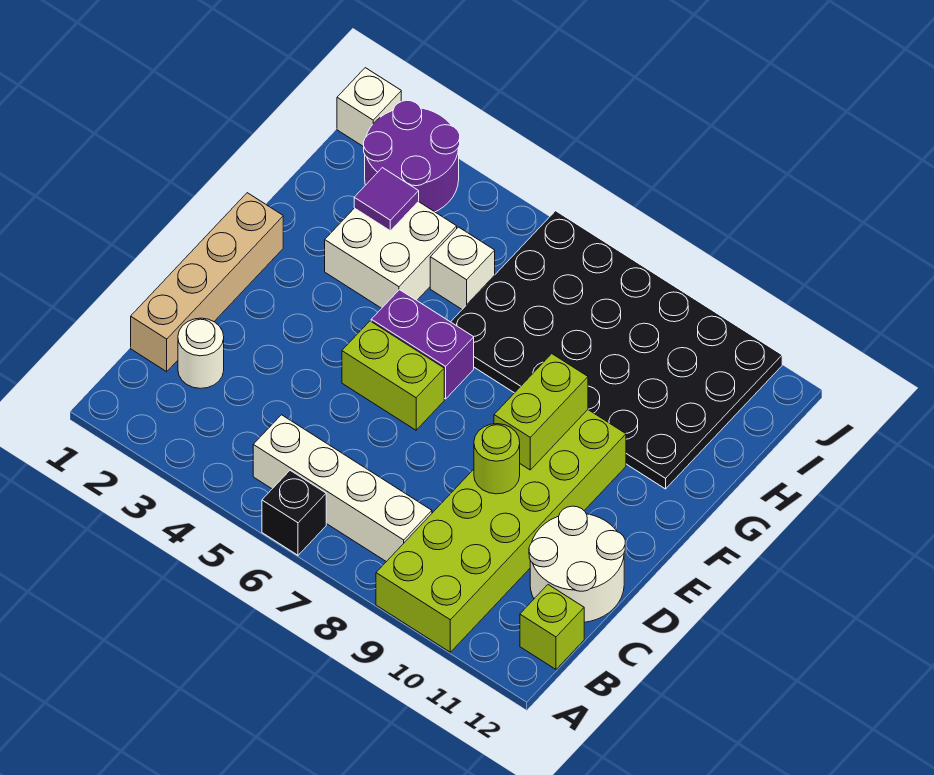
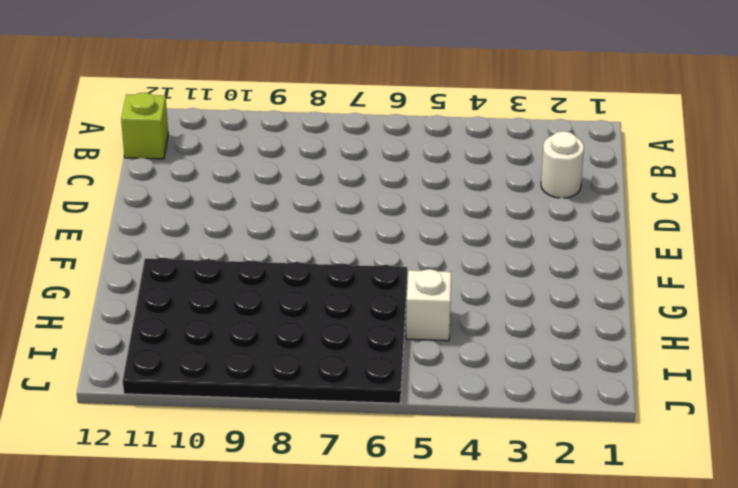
none -> black 1x1 brick [262,470,326,555]
none -> lime 2x6 brick [376,410,626,652]
none -> white 1x4 brick [253,415,432,562]

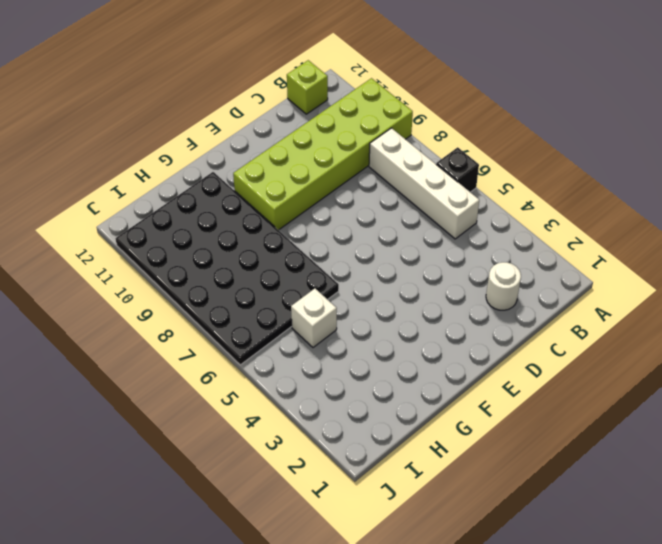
none -> tan 1x4 brick [131,193,283,372]
none -> white 2x2 round brick [529,506,625,622]
none -> lime 1x2 brick [342,321,444,430]

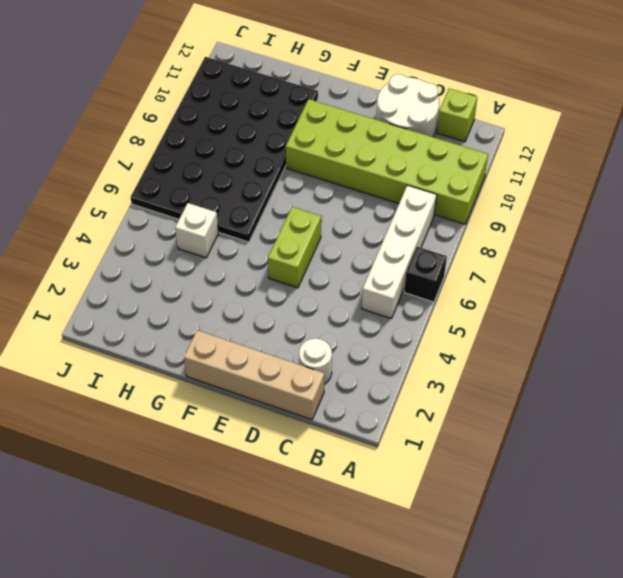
none -> purple 1x2 brick [371,290,474,399]
none -> white 2x2 brick [325,202,457,308]
none -> purple 2x2 round brick [364,101,460,212]

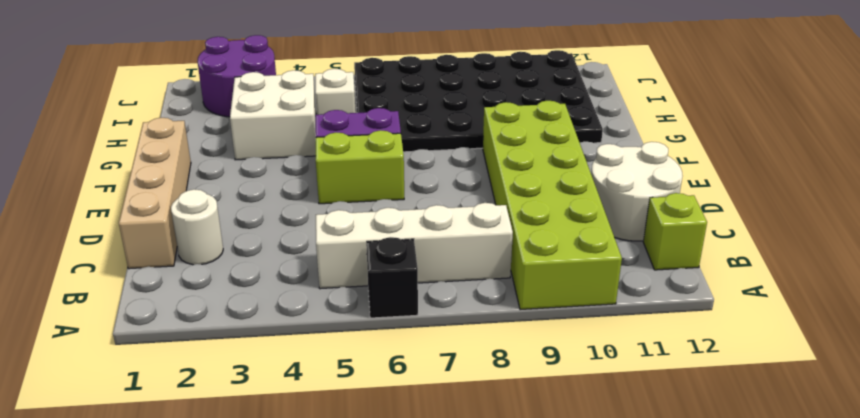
none -> white 1x1 brick [337,68,401,147]
none -> lime 1x1 round brick [474,424,520,494]
none -> lime 1x2 brick [494,354,588,470]

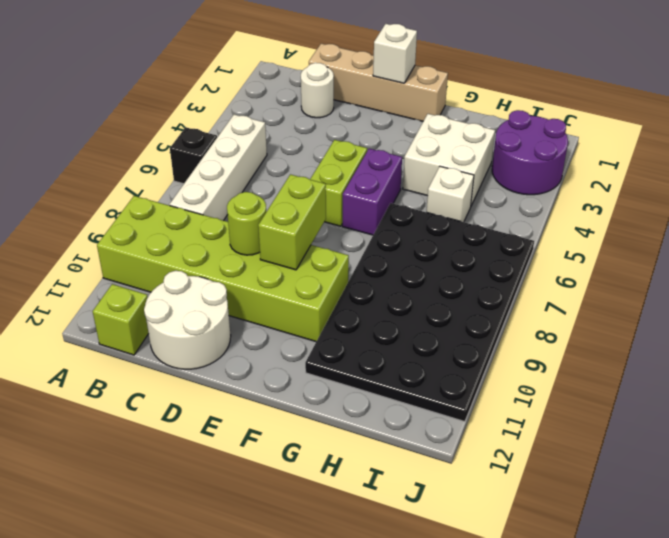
white 1x1 brick [373,24,417,83] -> white 1x1 brick moved to [337,68,401,147]
lime 1x2 brick [258,174,326,270] -> lime 1x2 brick turned to [494,354,588,470]
none -> purple 1x1 tile [354,168,419,231]

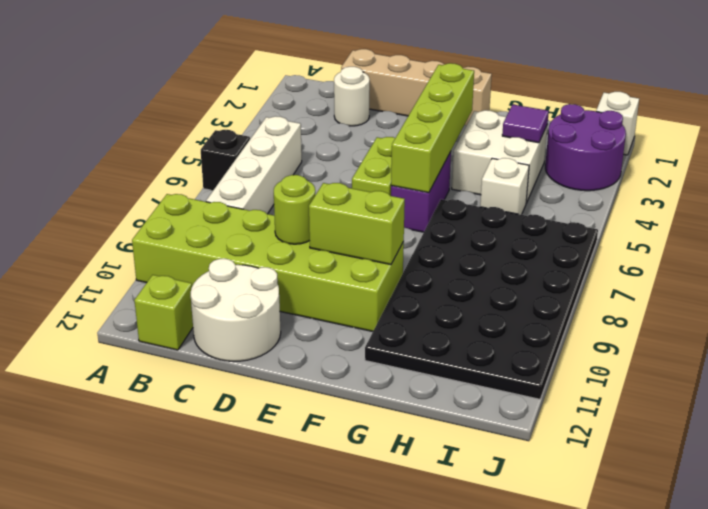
lime 1x4 brick [391,63,474,193] -> none

